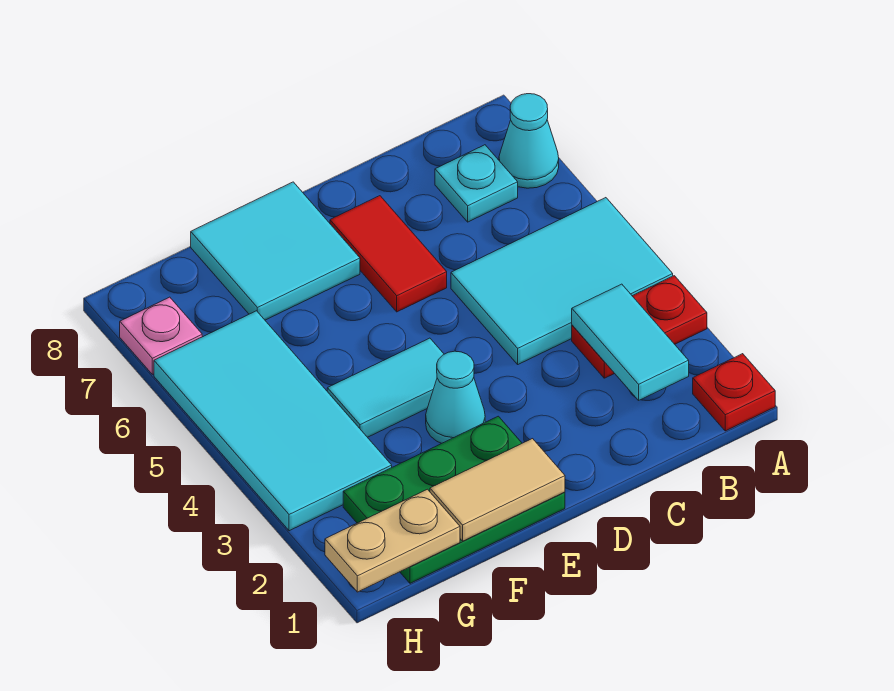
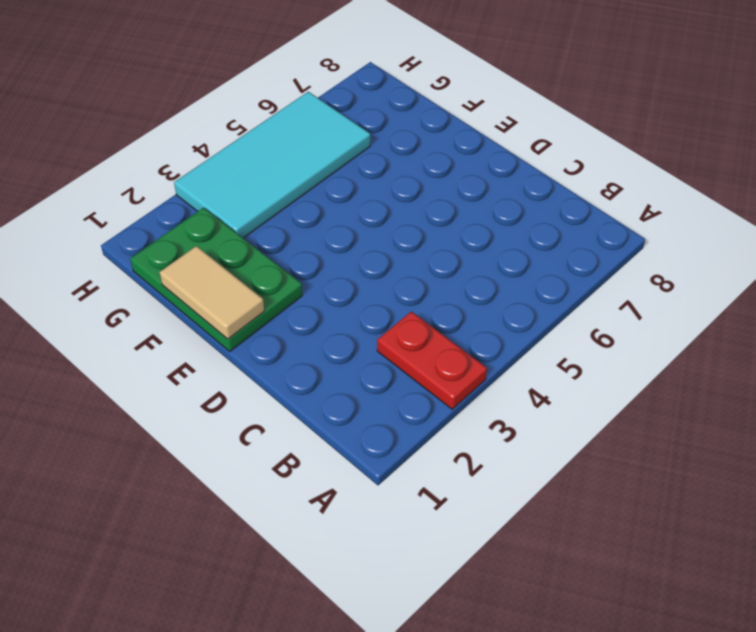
none -> red 1x1 plate [693,354,775,431]
none -> cyan 2x3 tile [451,198,673,364]
none -> cyan 1x1 cone [499,94,559,188]

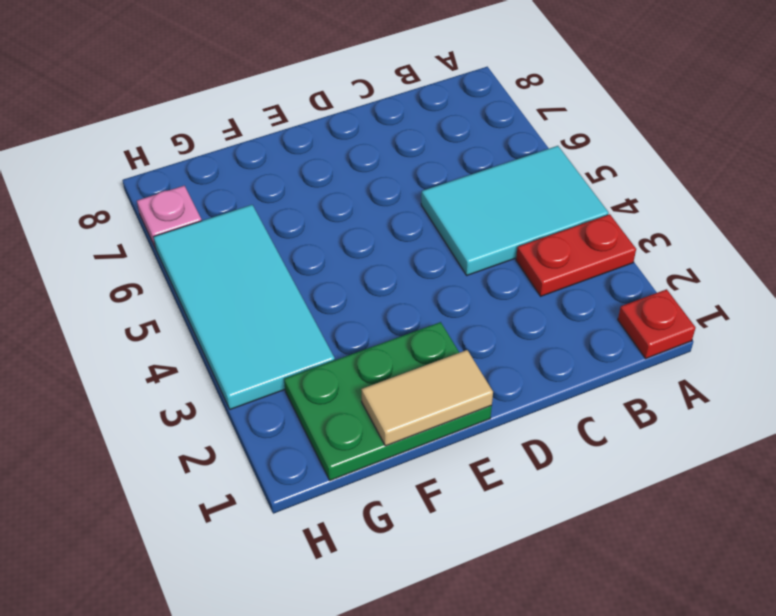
none -> cyan 1x1 cone [499,94,559,188]
none -> cyan 1x1 plate [435,145,518,222]
none -> red 1x2 tile [330,196,447,312]

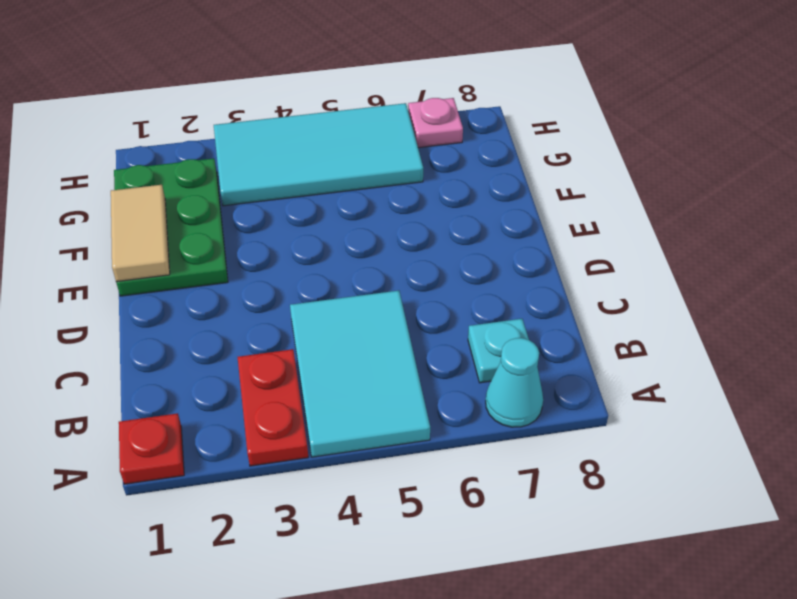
none -> red 1x2 tile [330,196,447,312]
none -> cyan 1x1 cone [426,351,485,443]
none -> cyan 1x2 tile [327,338,444,437]

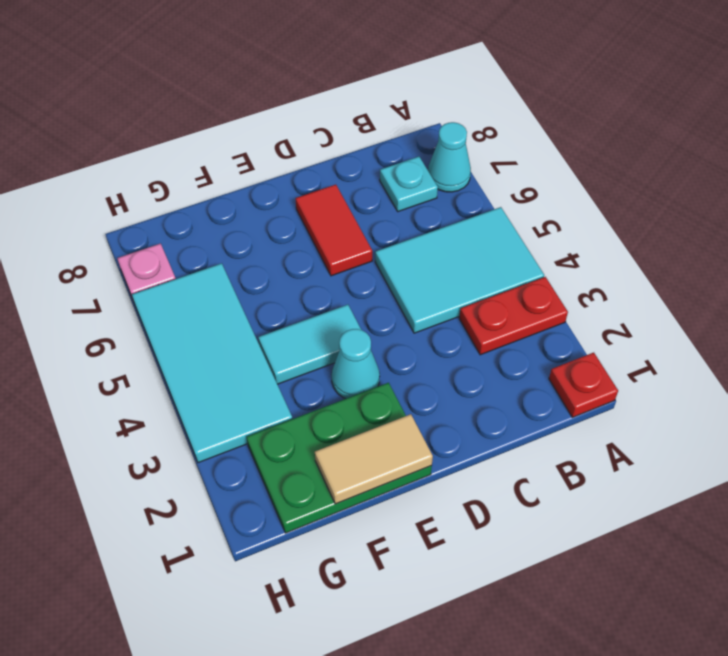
none -> cyan 2x2 tile [191,182,360,320]
none -> cyan 1x2 tile [572,284,689,400]
none -> tan 1x2 plate [325,489,460,592]

